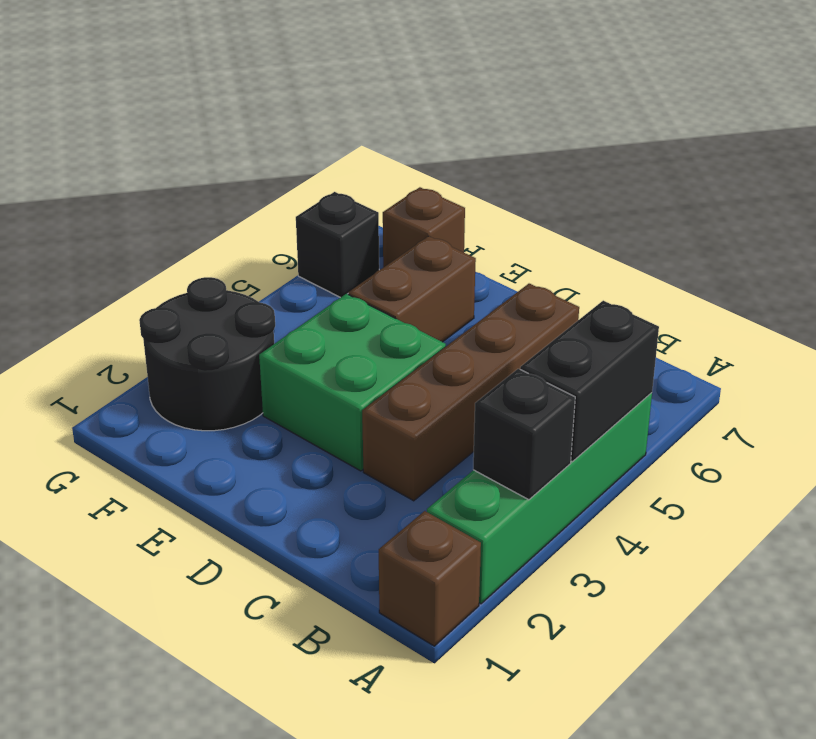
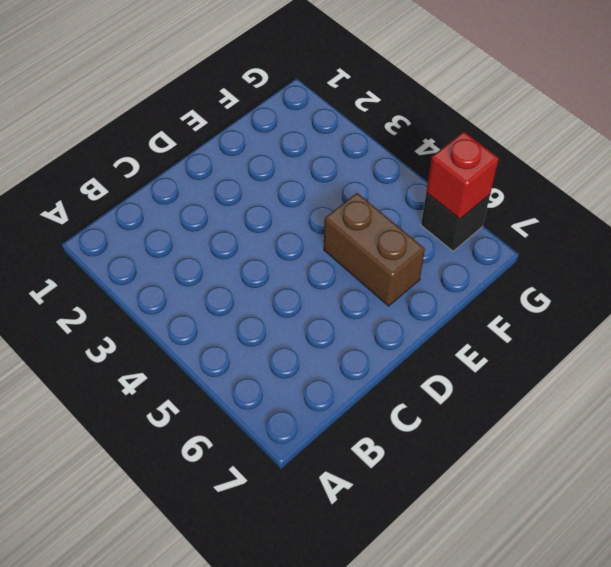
red 1x1 brick [426,132,499,219] -> none
none -> brown 1x1 brick [379,511,481,646]
none -> green 1x4 brick [427,393,652,604]

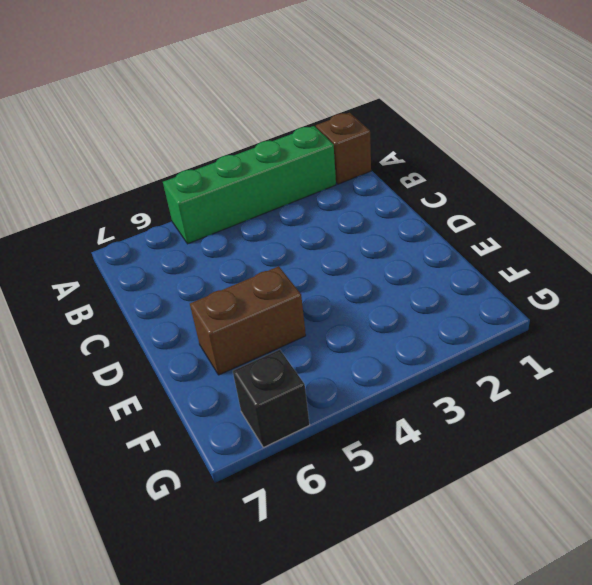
none -> brown 1x4 brick [362,284,579,501]
none -> green 2x2 brick [259,294,446,471]

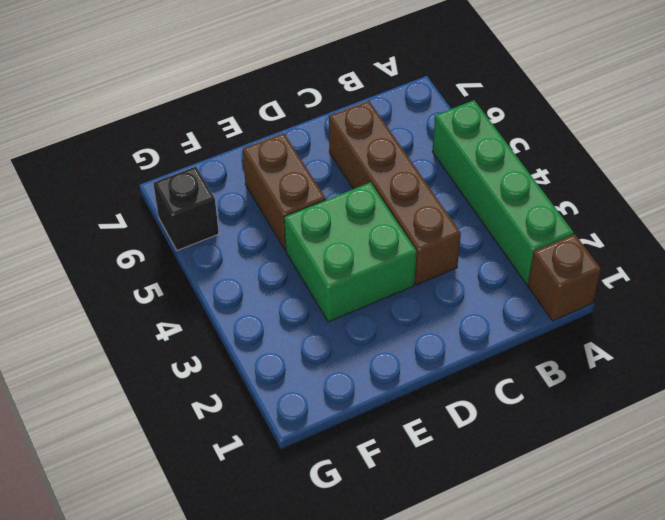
none -> black 2x2 round brick [139,277,275,431]
none -> brown 1x1 brick [383,187,465,267]

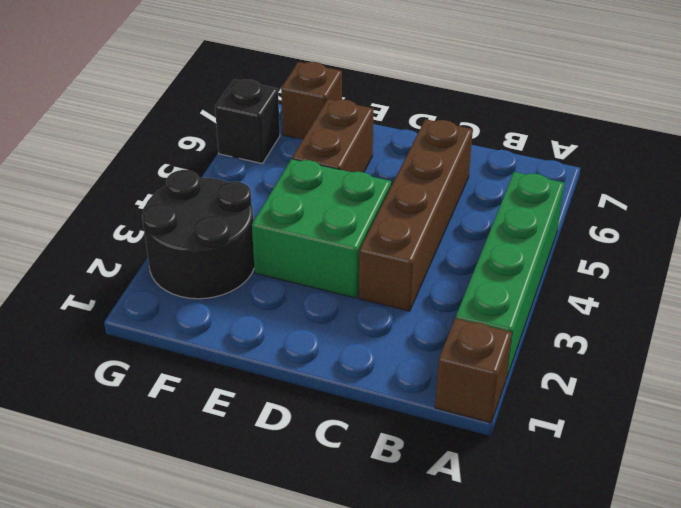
none -> black 1x1 brick [473,369,575,500]
none -> black 1x2 brick [520,301,659,462]

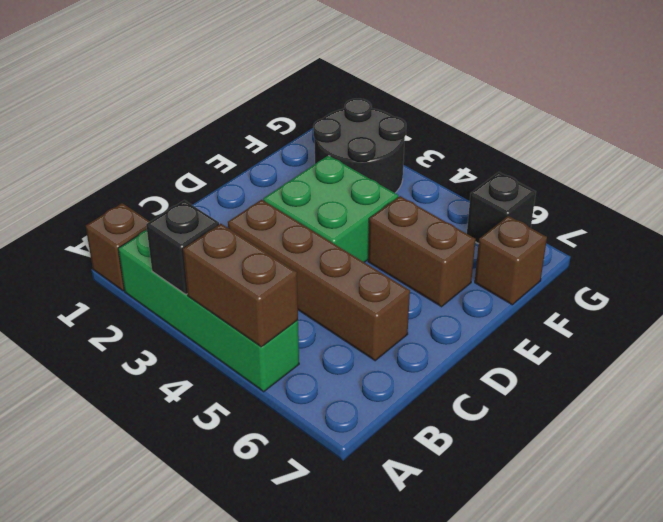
brown 1x2 brick [183,224,298,347] -> black 1x2 brick [520,301,659,462]

